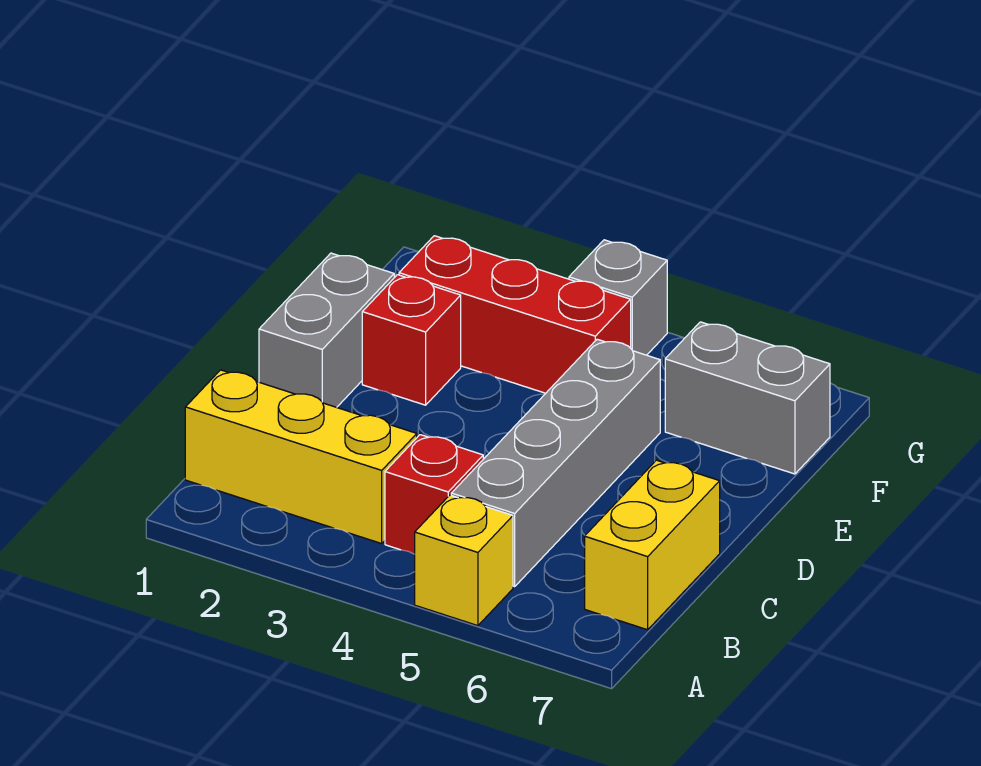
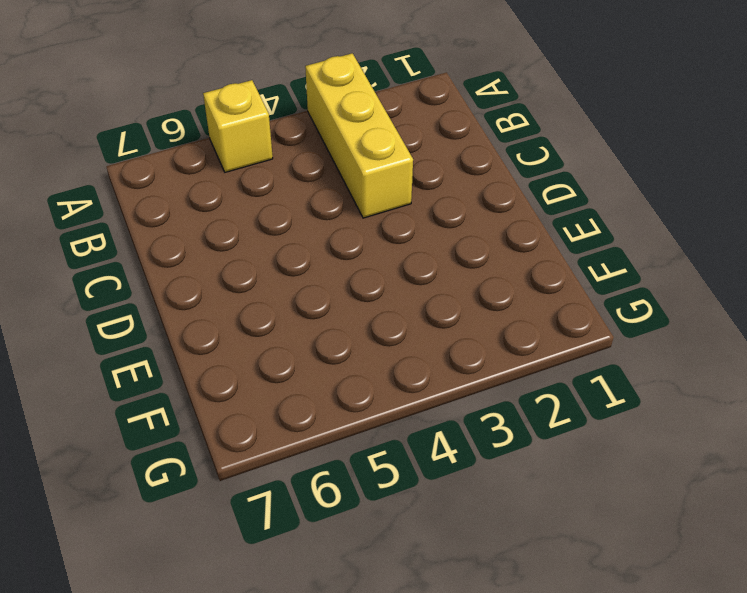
yellow 1x3 brick [305,53,413,218] -> yellow 1x3 brick turned to [185,370,417,544]
none -> red 1x1 brick [385,435,483,554]
none -> grey 1x4 brick [451,339,660,587]

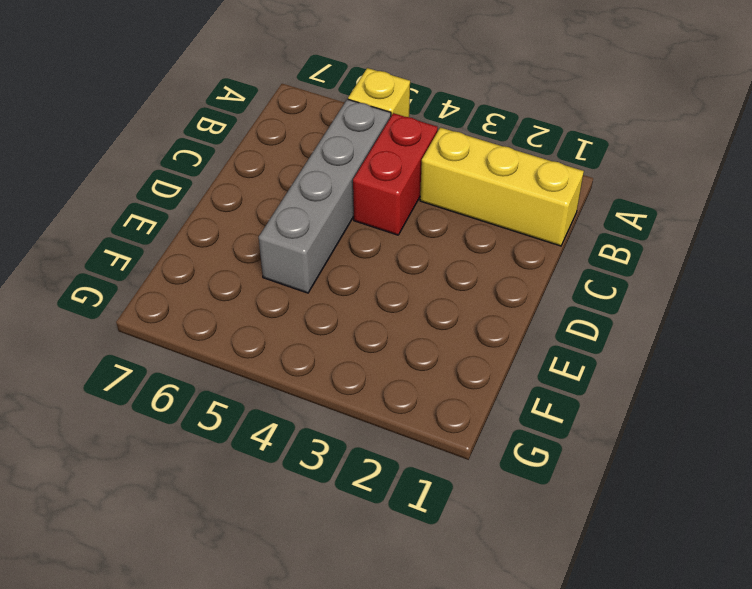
red 1x2 brick [353,113,438,235] -> red 1x1 brick [385,435,483,554]
none -> yellow 1x2 brick [585,460,720,630]
none -> grey 1x2 brick [259,253,394,407]

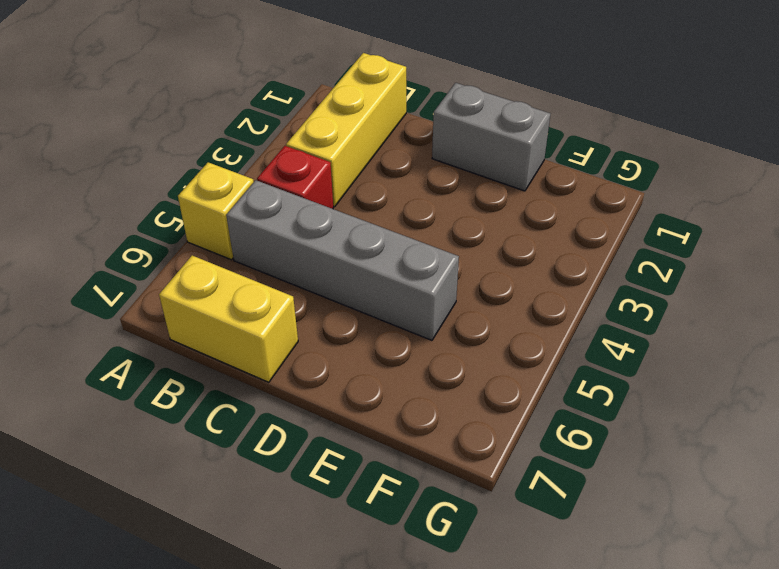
none -> red 1x1 brick [362,275,461,405]
none -> red 1x3 brick [399,236,631,393]

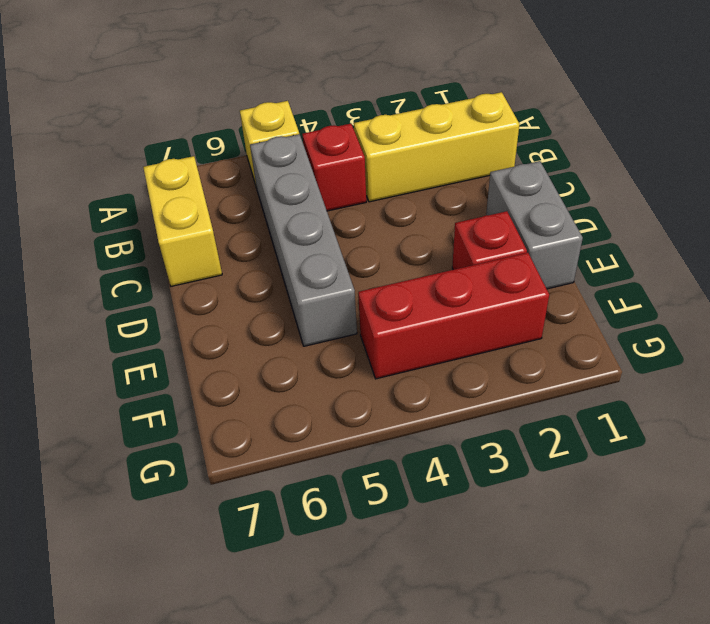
none -> grey 1x2 brick [665,322,830,474]
none -> grey 1x1 brick [569,240,667,355]

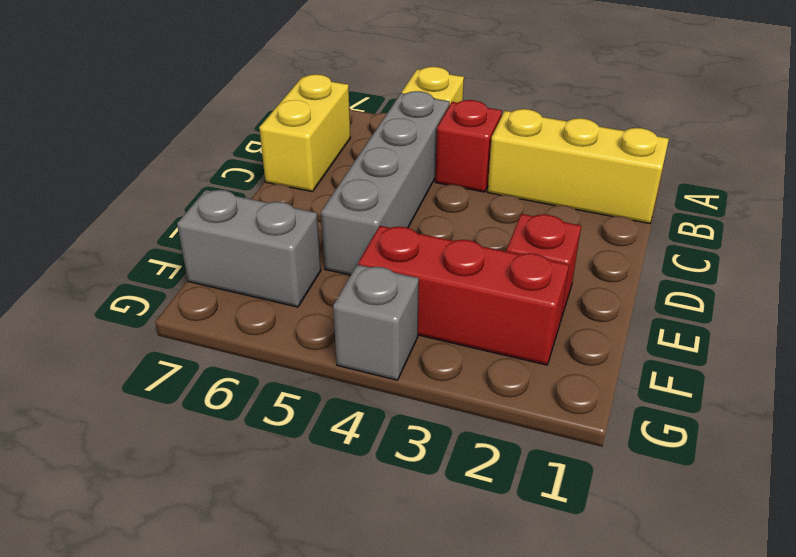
none -> grey 1x2 brick [259,253,394,407]

